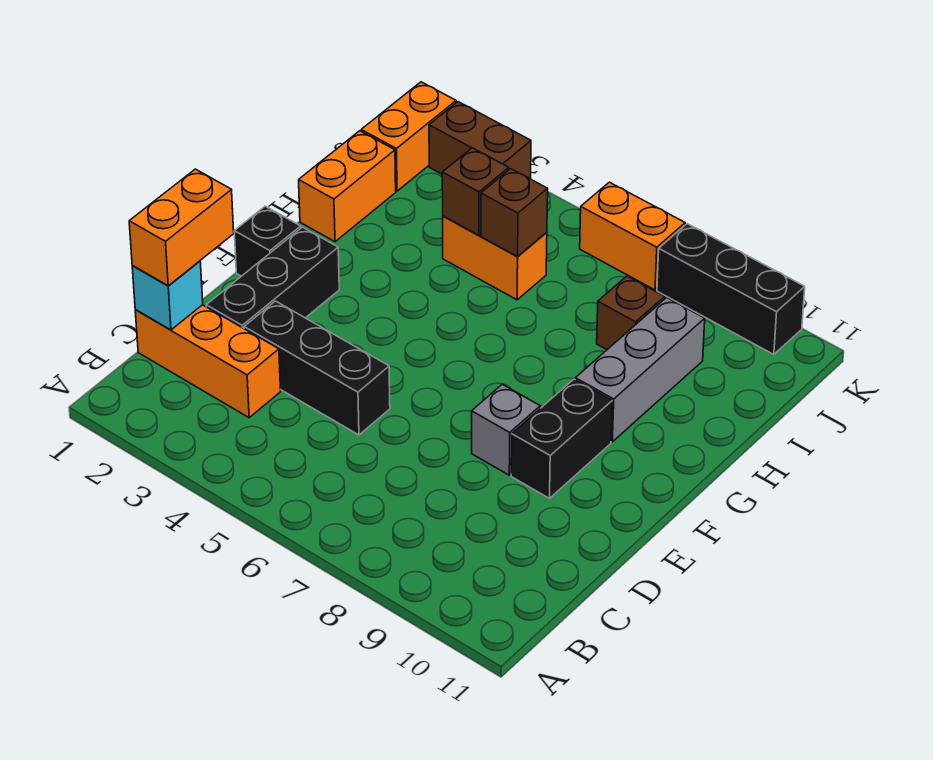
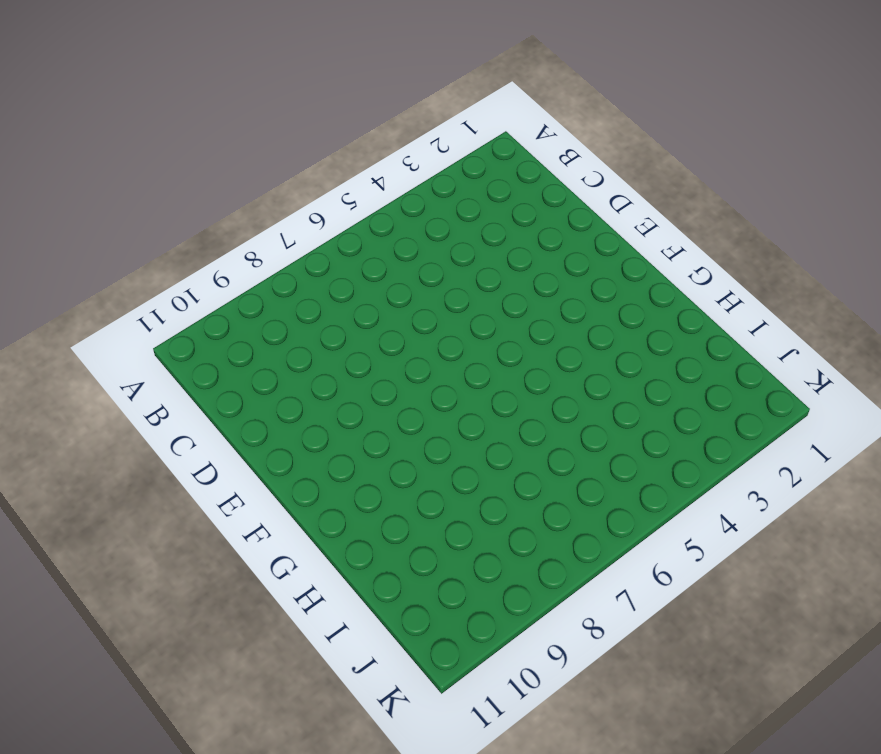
none -> orange 1x3 brick [135,305,281,418]
none -> black 1x3 brick [206,227,339,328]
none -> black 1x3 brick [244,301,390,435]

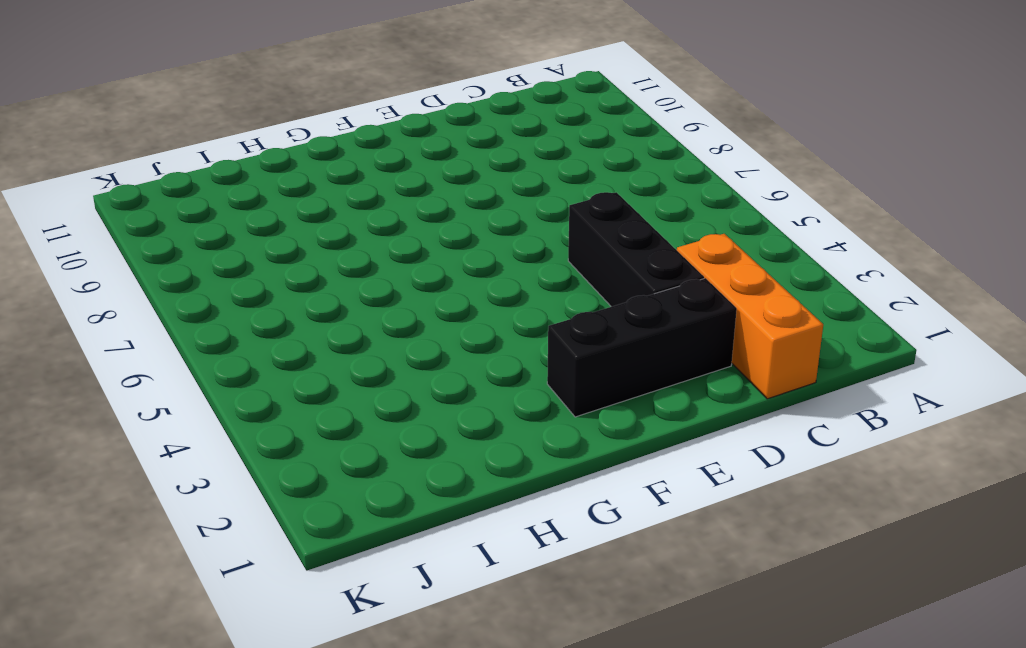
none -> grey 1x1 brick [472,384,540,475]
none -> black 1x2 brick [511,379,612,498]
none -> black 1x1 brick [234,206,301,276]

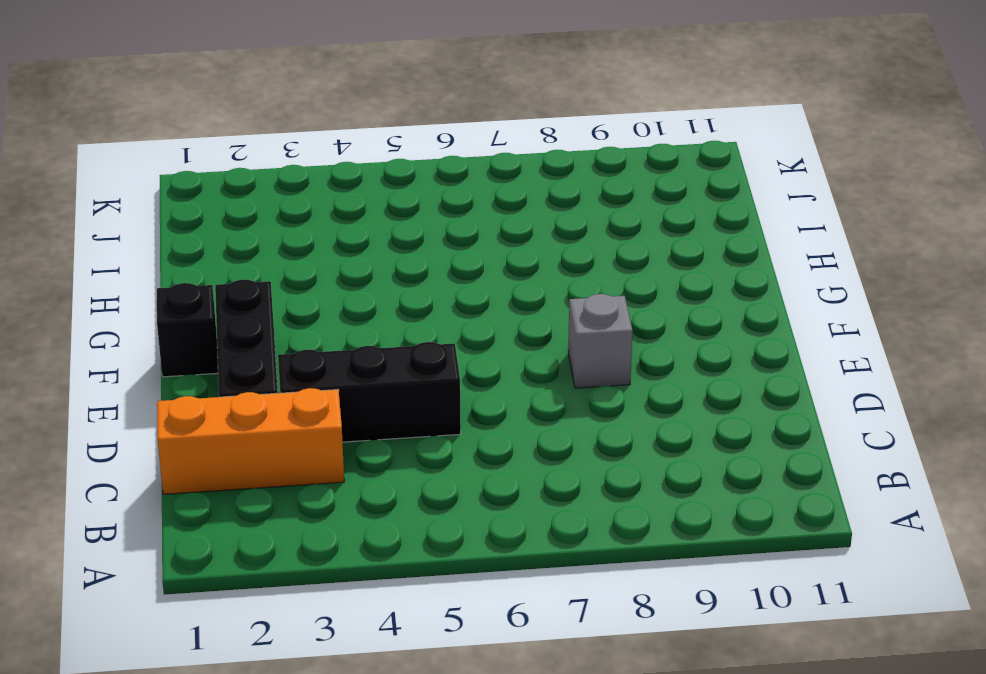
none -> black 1x2 brick [511,379,612,498]
none -> grey 1x3 brick [575,298,705,442]
none -> orange 1x2 brick [299,131,396,242]

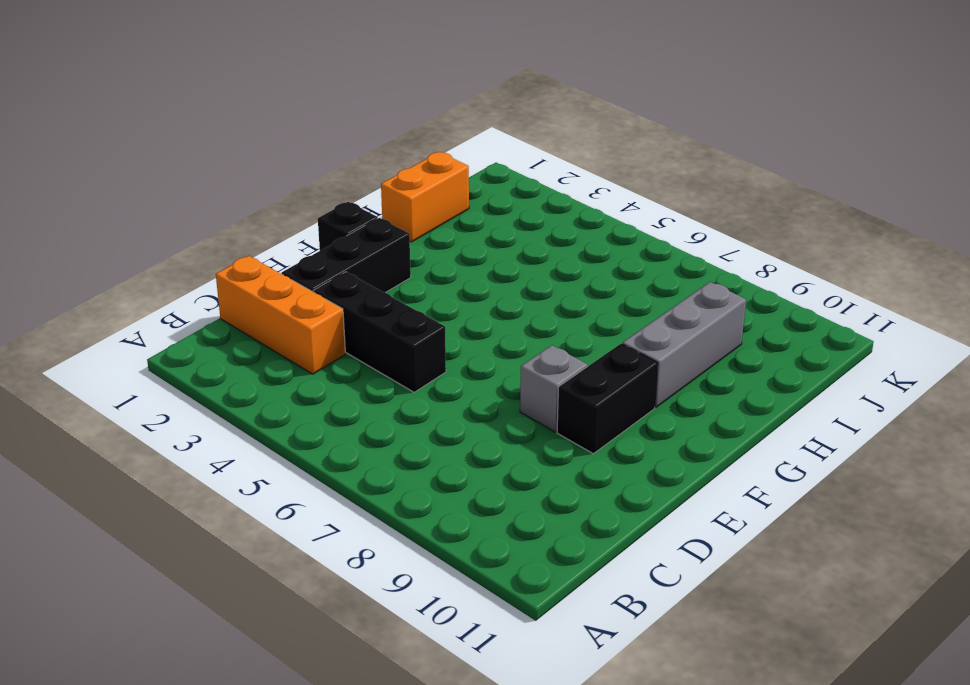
none -> orange 1x2 brick [443,216,547,300]
none -> brown 1x1 brick [597,276,665,350]
none -> orange 1x2 brick [361,82,456,191]

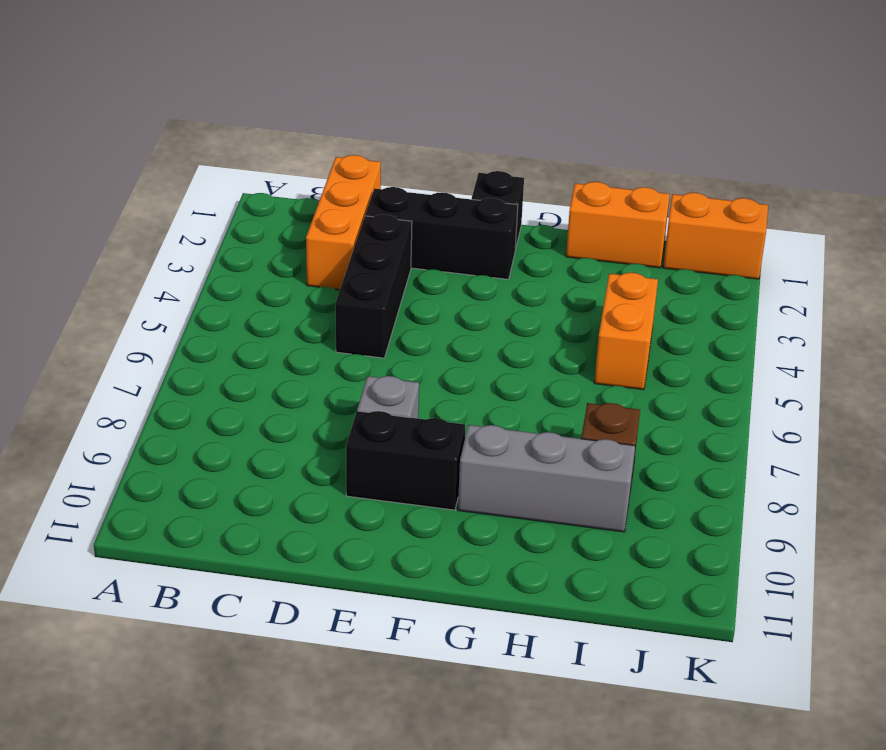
none -> brown 1x2 brick [429,102,531,179]
none -> orange 1x2 brick [580,182,685,290]
none -> black 1x3 brick [657,224,805,355]

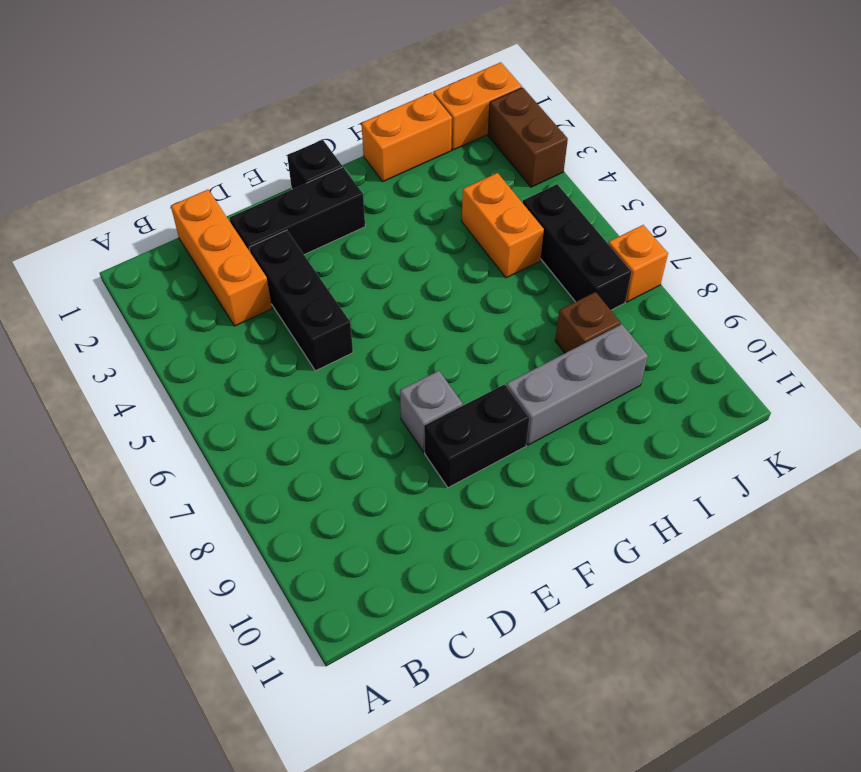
black 1x3 brick [523,184,632,310] -> black 1x3 brick moved to [657,224,805,355]
orange 1x1 brick [608,225,668,302] -> orange 1x2 brick [580,182,685,290]
none -> cyan 1x1 brick [132,261,203,330]
none -> brown 1x1 brick [442,148,509,235]
none -> brown 1x1 brick [481,169,548,257]

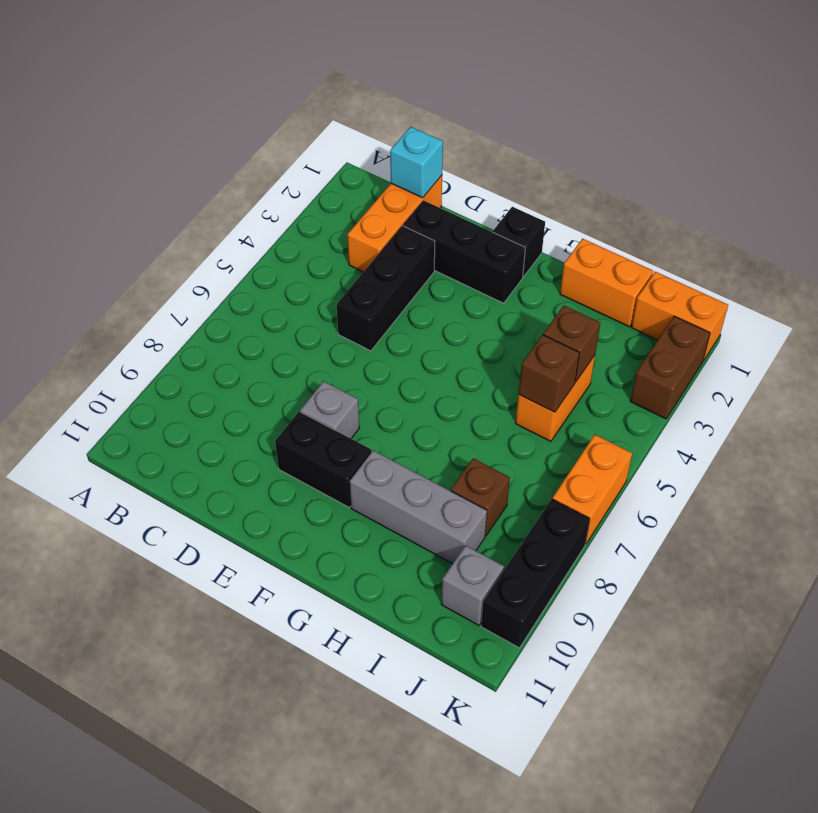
grey 1x1 brick [441,546,504,625] -> none
none -> orange 1x2 brick [129,169,234,286]

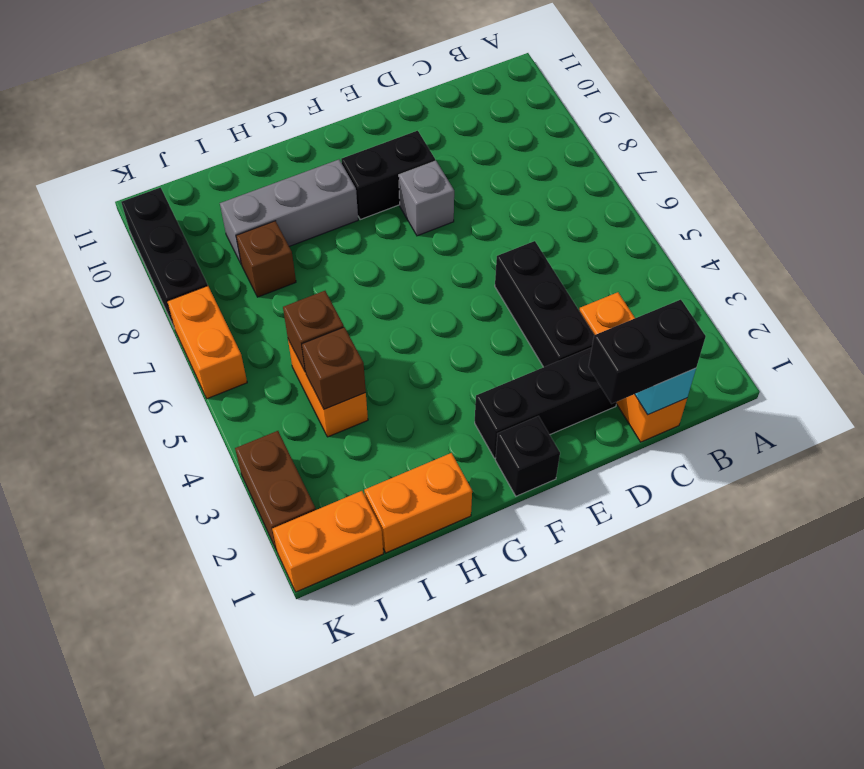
black 1x2 brick [589,300,706,404] -> orange 1x2 brick [129,169,234,286]

